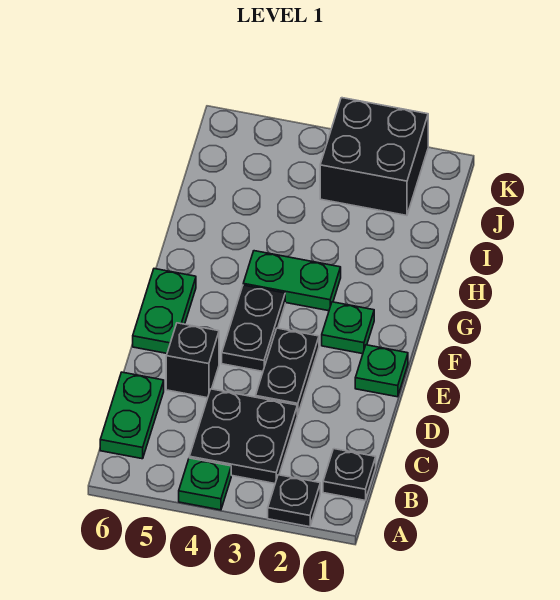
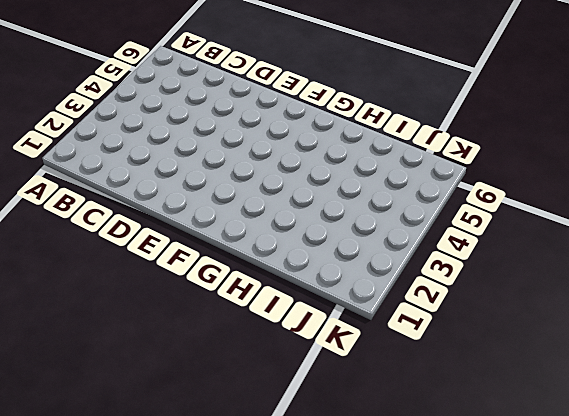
none -> black 1x1 plate [268,475,320,527]
none -> green 1x1 plate [179,458,231,510]
none -> black 1x1 plate [323,449,376,500]

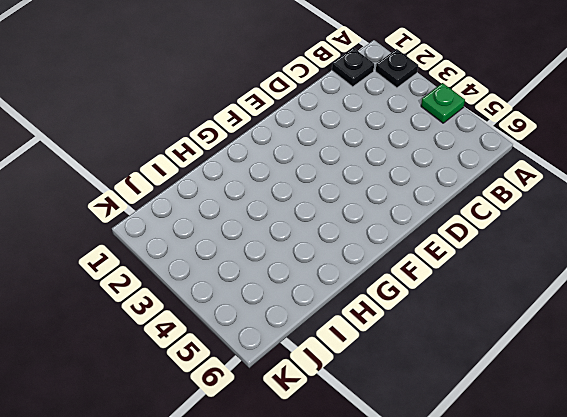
none -> black 2x2 plate [189,389,297,484]
none -> green 1x2 plate [100,372,164,459]
none -> black 1x2 plate [256,328,319,415]

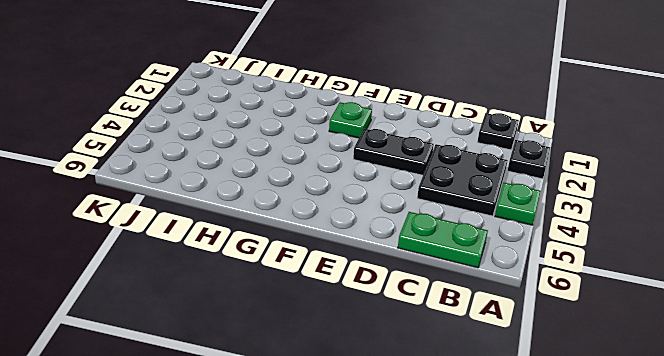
none -> black 1x1 brick [166,323,219,398]
none -> green 1x1 plate [355,345,408,397]
none -> black 1x2 plate [222,285,285,371]

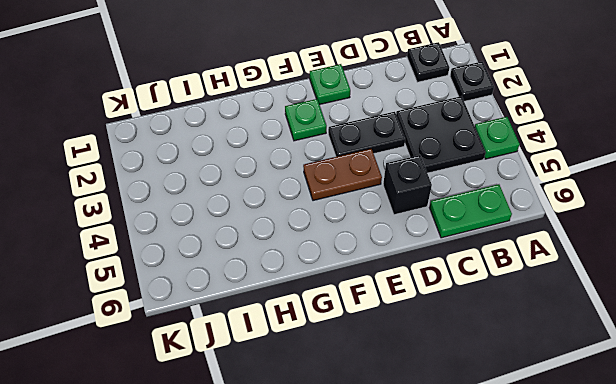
brown 1x2 plate [303,149,382,201] -> black 1x2 plate [222,285,285,371]
none -> green 1x2 plate [133,269,196,353]
none -> green 1x2 plate [243,251,341,311]
none -> black 2x2 brick [320,98,428,216]

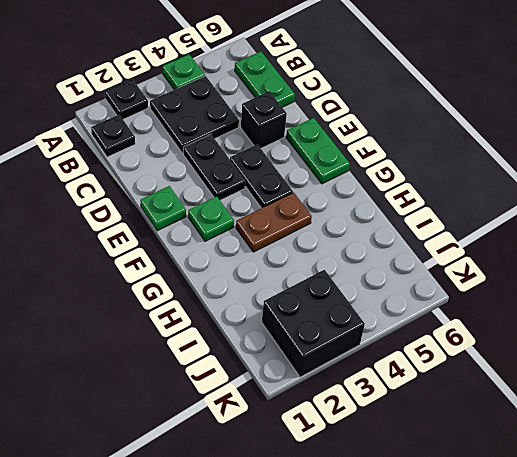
brown 1x2 plate [236,193,312,252] -> green 1x2 plate [243,251,341,311]

